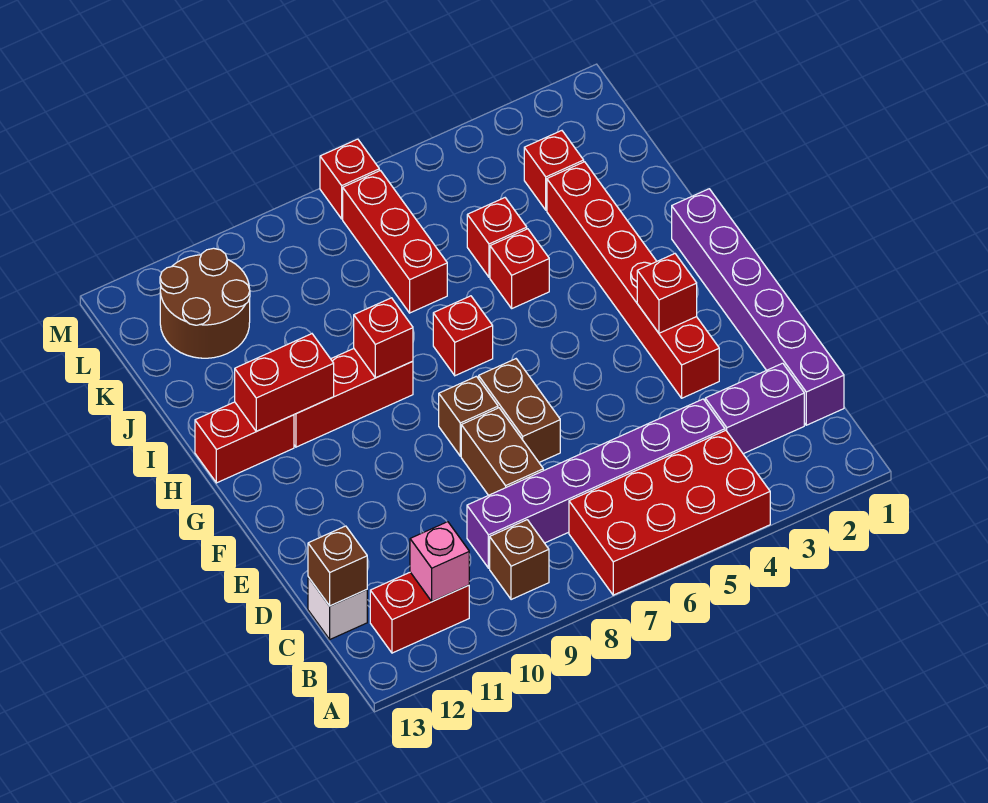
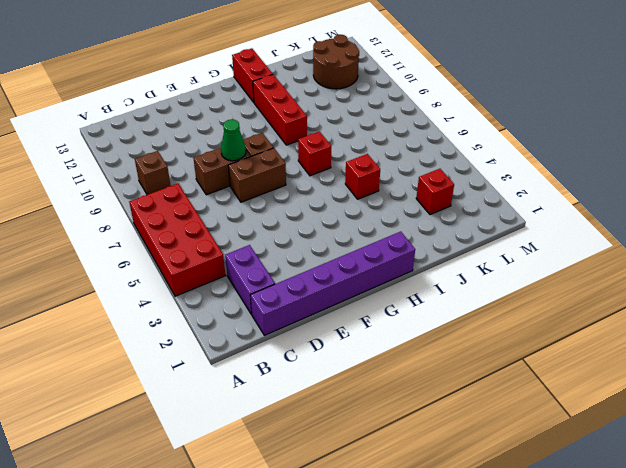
green 1x1 cone [221,119,246,161] -> none
none -> red 1x2 brick [370,572,469,653]
none -> purple 1x6 brick [467,399,725,568]
none -> white 1x1 brick [308,577,367,639]

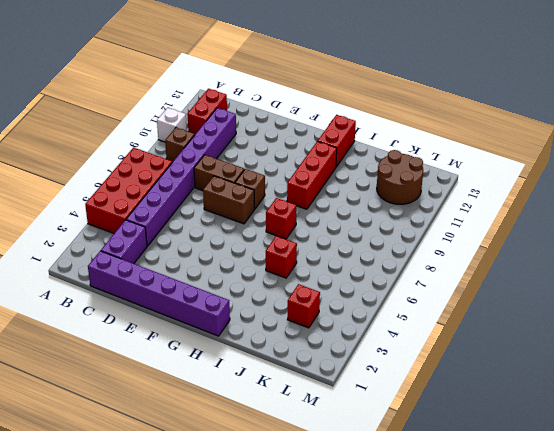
white 1x1 brick [157,108,187,142] -> white 1x1 brick moved to [308,577,367,639]
purple 1x8 brick [126,108,236,246] -> purple 1x6 brick [467,399,725,568]
none -> red 1x6 brick [547,162,719,398]
none -> red 1x1 brick [467,198,527,277]
none -> red 1x3 brick [343,171,447,313]

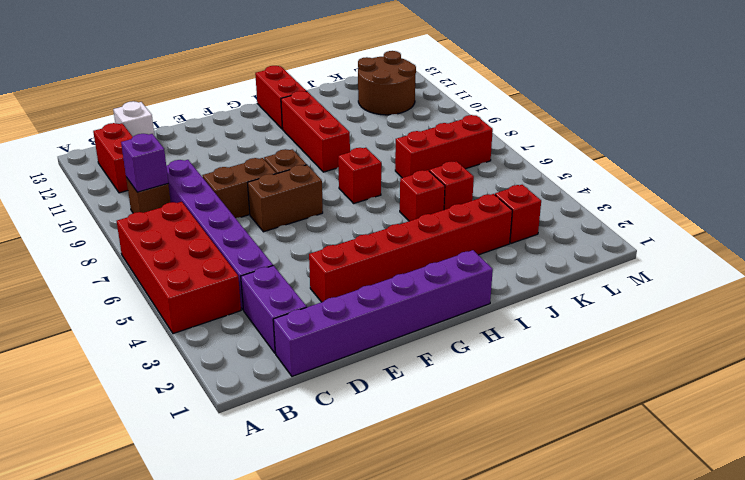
purple 1x1 brick [121,134,168,192] -> none
none -> red 1x1 brick [320,139,379,219]
none -> pink 1x1 brick [410,522,469,602]
none -> brown 1x1 brick [308,526,367,606]

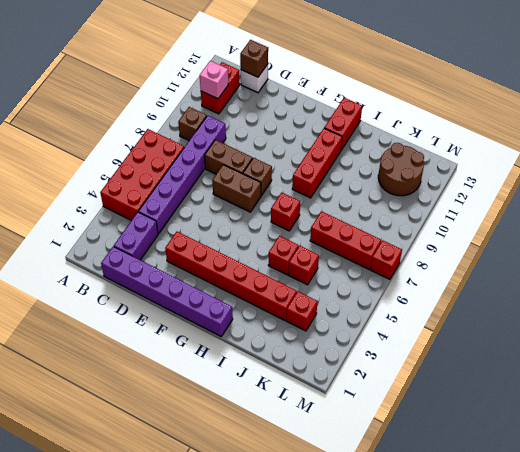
none -> red 1x1 brick [637,254,697,333]
none -> red 1x1 brick [354,298,413,378]
none -> red 1x2 brick [235,334,334,431]

